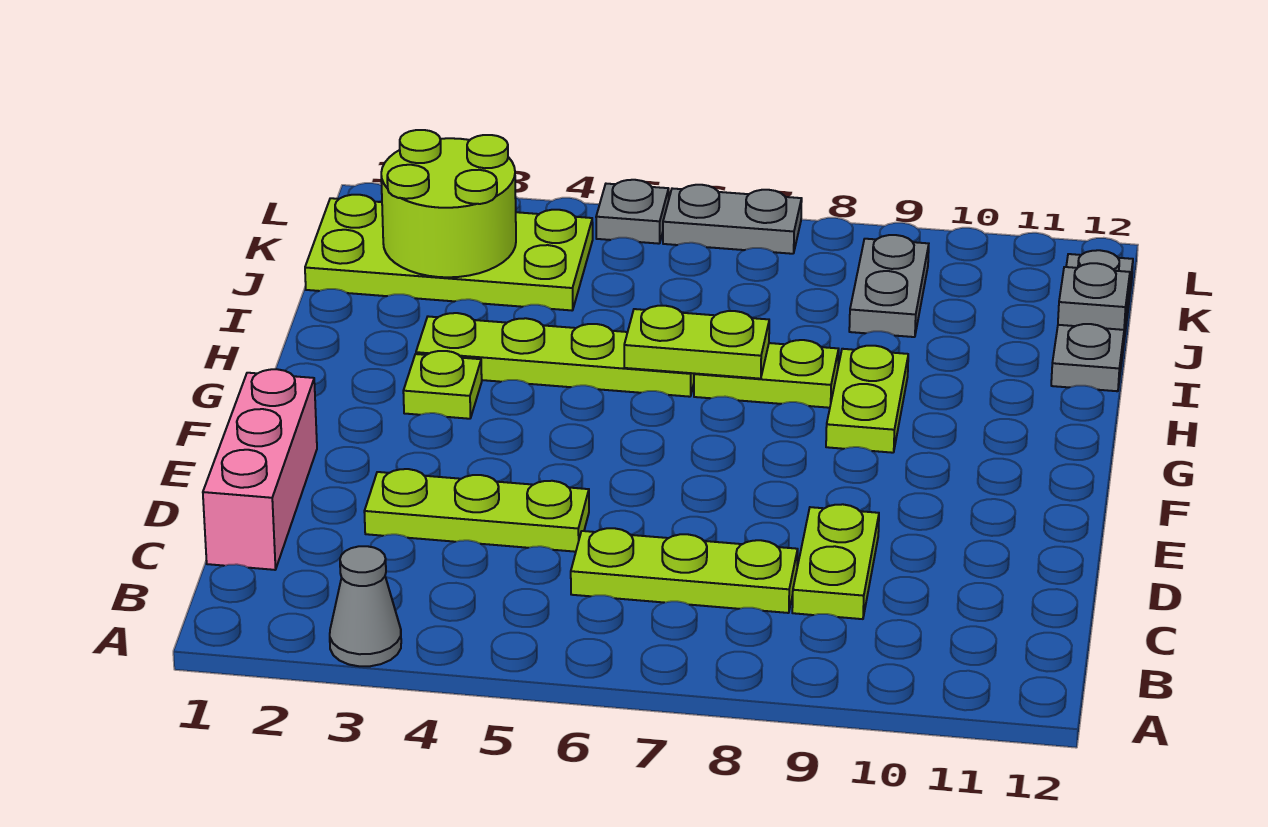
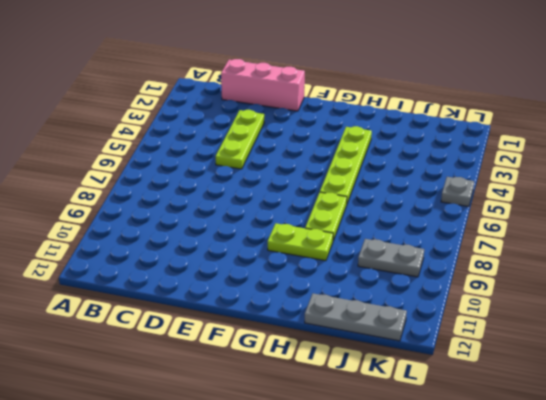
none -> grey 1x1 cone [330,546,401,666]
none -> lime 1x3 plate [571,528,798,613]
none -> lime 1x2 plate [792,504,879,619]

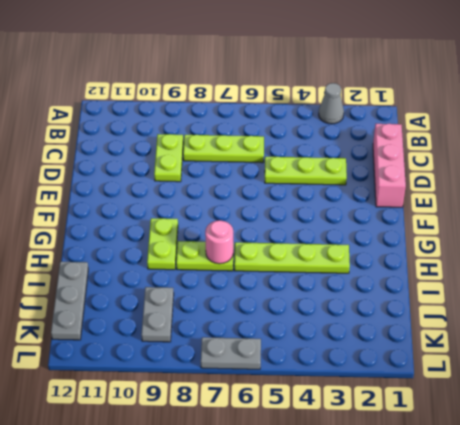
pink 1x1 round brick [205,220,233,264] -> lime 1x2 plate [624,306,769,379]
none -> lime 1x1 plate [403,351,482,419]
none -> lime 2x4 plate [305,195,593,310]
none -> grey 1x1 plate [596,180,669,244]

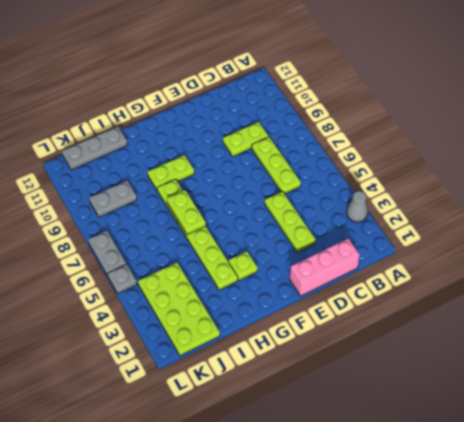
none -> lime 2x2 round brick [381,130,516,277]
none -> grey 1x1 plate [1058,263,1130,330]

